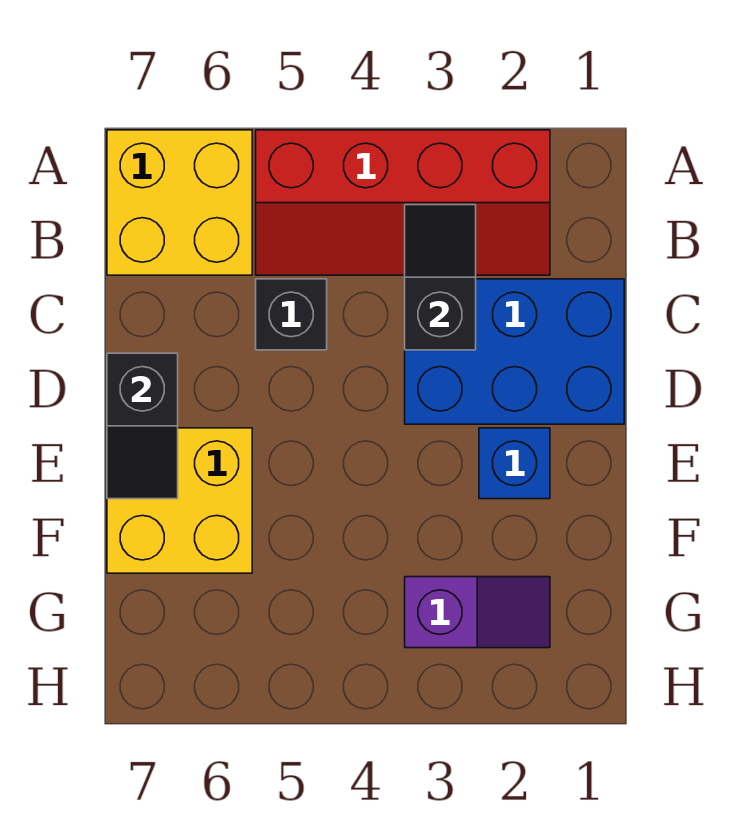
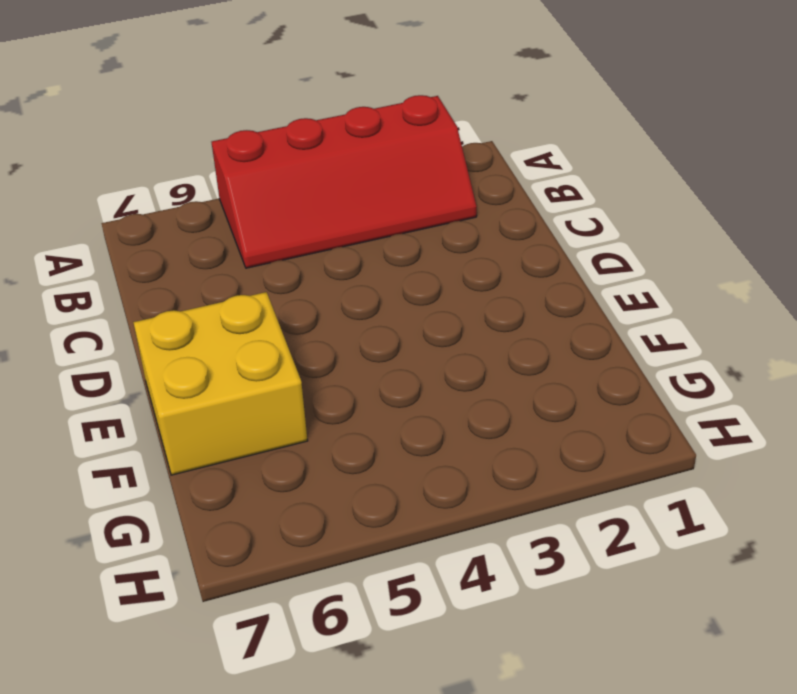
none -> yellow 2x2 brick [107,130,252,275]
none -> blue 2x3 brick [405,279,624,424]

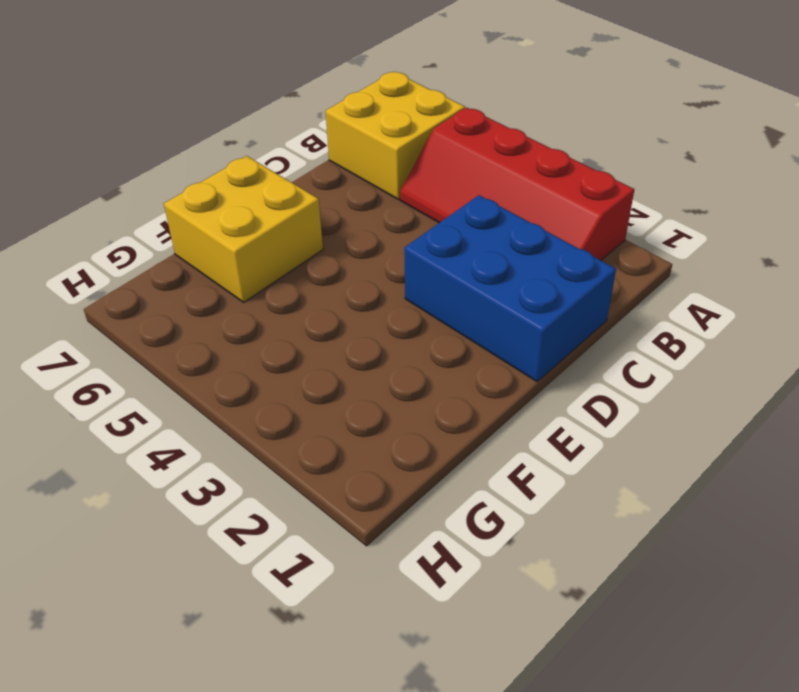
none -> black 1x1 brick [256,279,327,350]
none -> blue 1x1 brick [479,428,550,499]

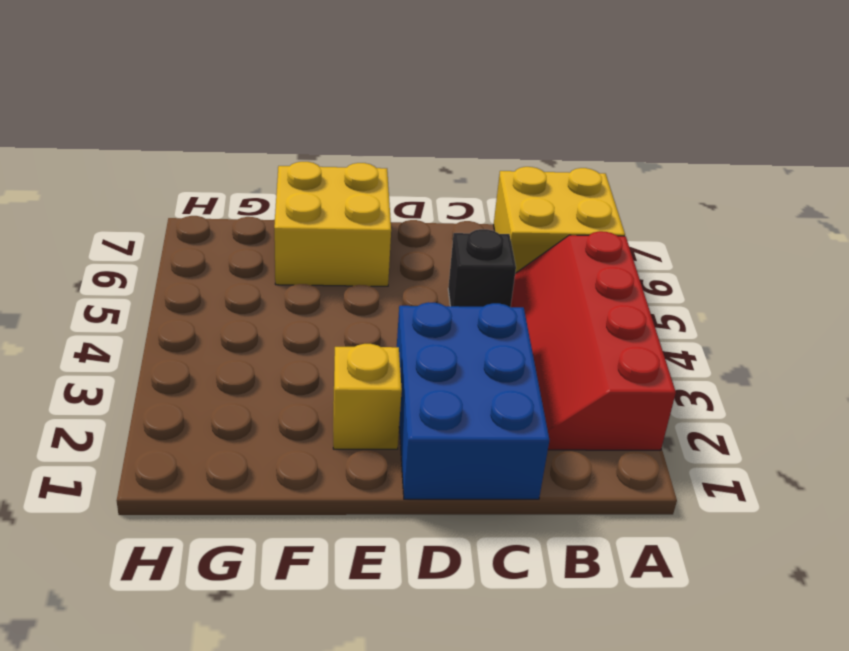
yellow 1x1 brick [333,344,402,449] -> blue 1x1 brick [479,428,550,499]
none -> purple 1x2 slope [405,577,550,648]
none -> black 1x2 slope [405,205,476,350]

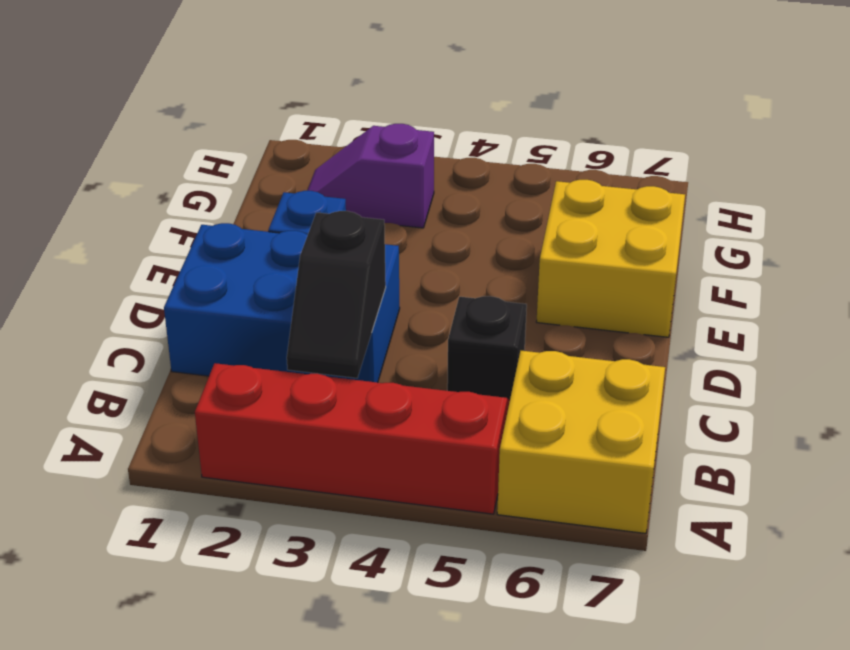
none -> black 1x2 slope [107,353,178,499]

